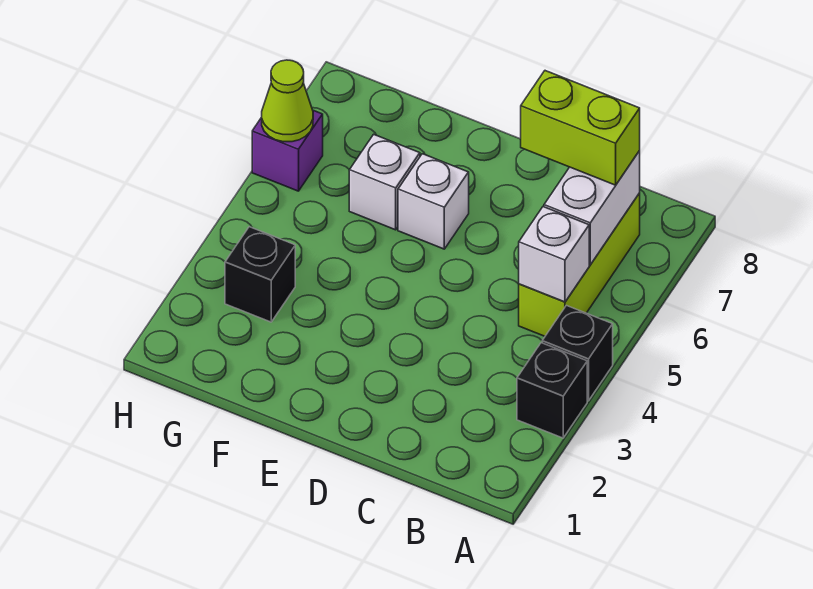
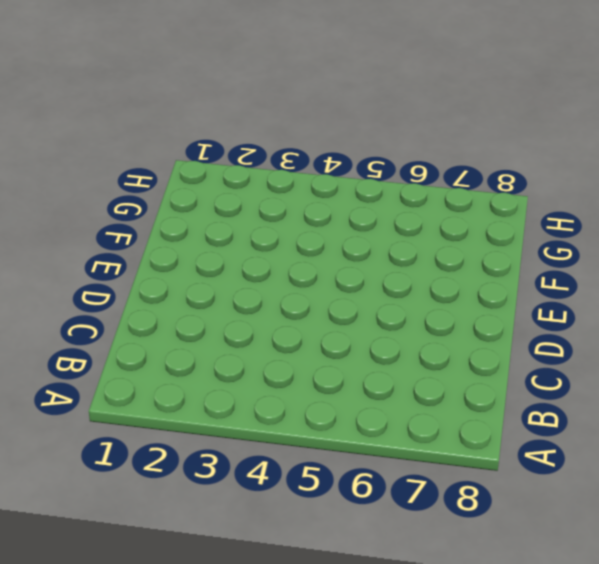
none -> black 1x1 brick [517,343,587,438]
none -> black 1x1 brick [542,305,613,401]

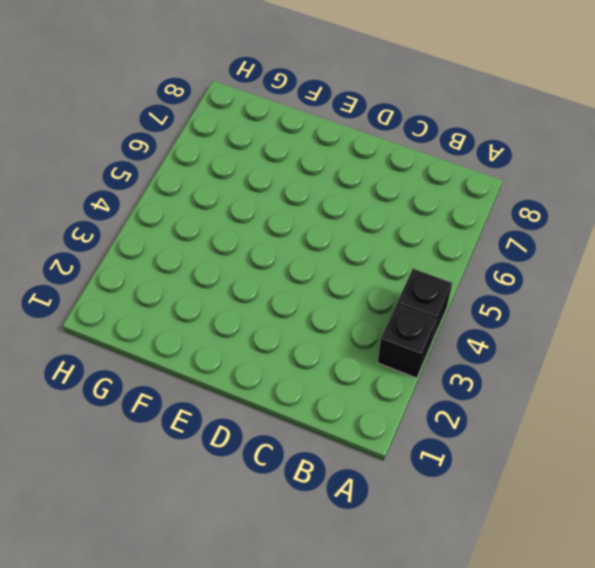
none -> lime 1x3 brick [519,193,640,336]
none -> white 1x1 brick [398,154,469,249]

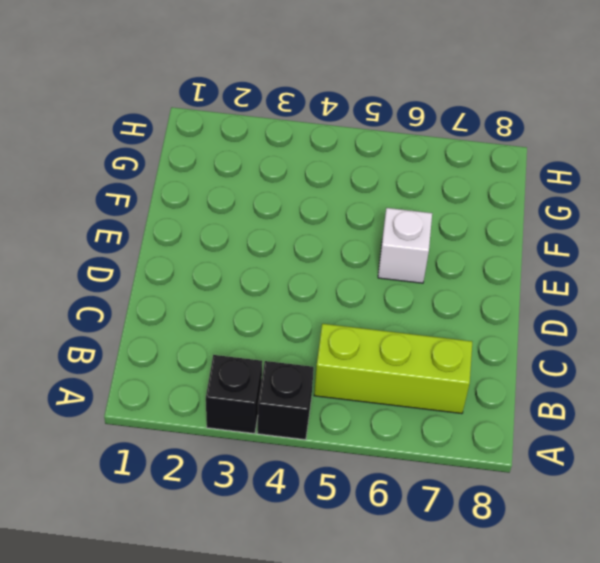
none -> white 1x1 brick [349,134,420,230]
none -> black 1x1 brick [225,227,295,322]

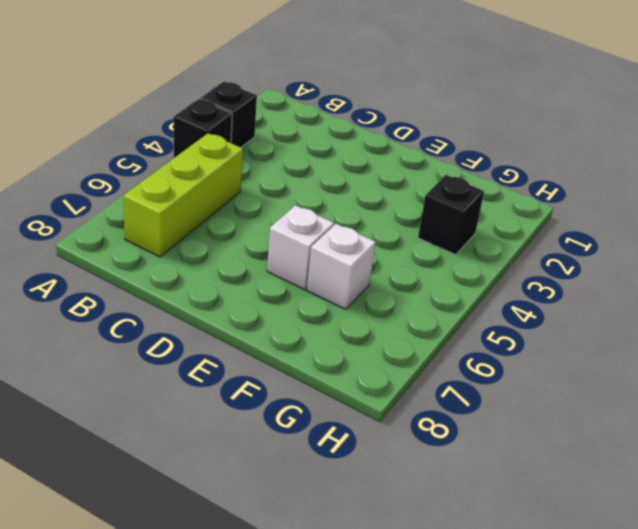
none -> purple 1x1 brick [252,110,323,191]
none -> white 1x1 brick [519,207,589,302]

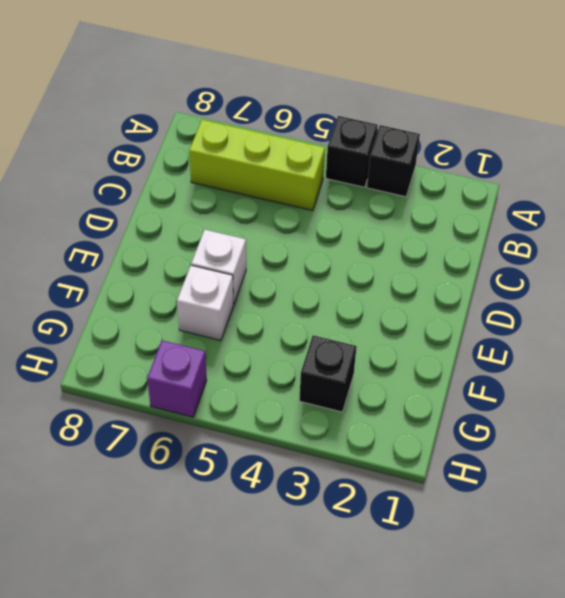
none -> white 1x1 brick [519,207,589,302]
none -> white 1x2 brick [544,151,640,265]

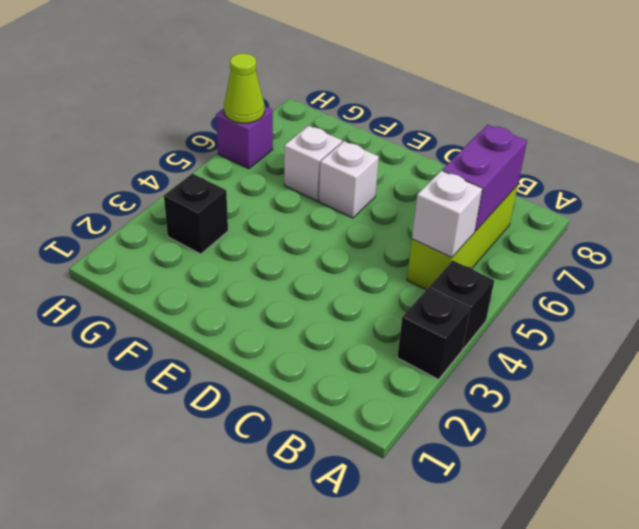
purple 1x2 brick [442,125,527,231] -> white 1x2 brick [544,151,640,265]
none -> lime 1x2 brick [521,71,640,185]

